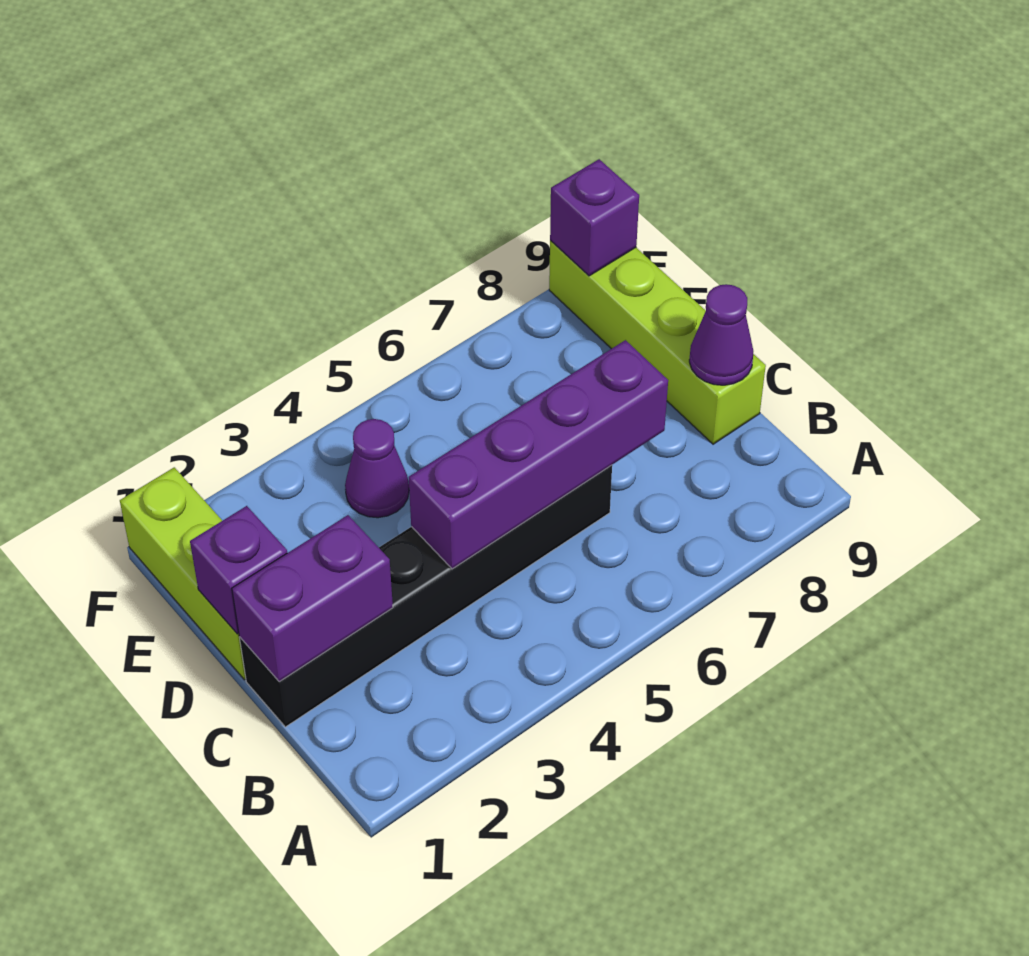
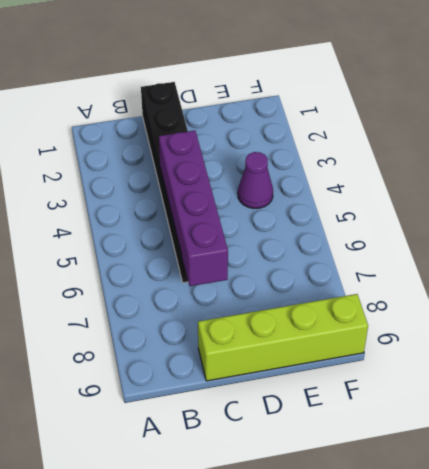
none -> lime 1x3 brick [120,467,246,680]
none -> purple 1x2 brick [232,515,393,682]

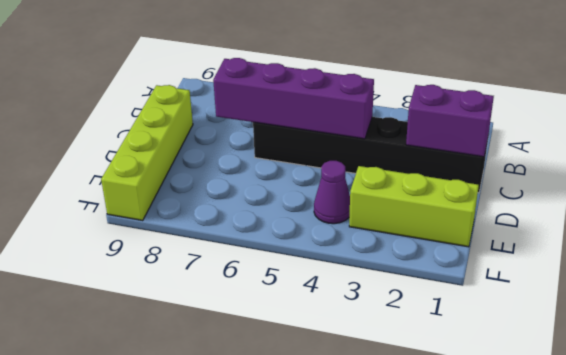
lime 1x3 brick [349,166,479,247] -> lime 1x3 brick turned to [120,467,246,680]
none -> purple 1x1 cone [689,284,753,385]
none -> purple 1x1 brick [190,506,287,634]

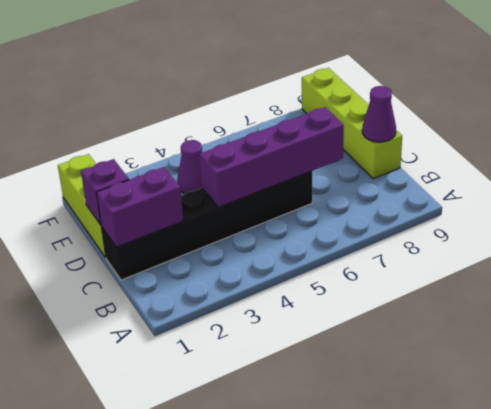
none -> purple 1x1 brick [550,159,639,276]

